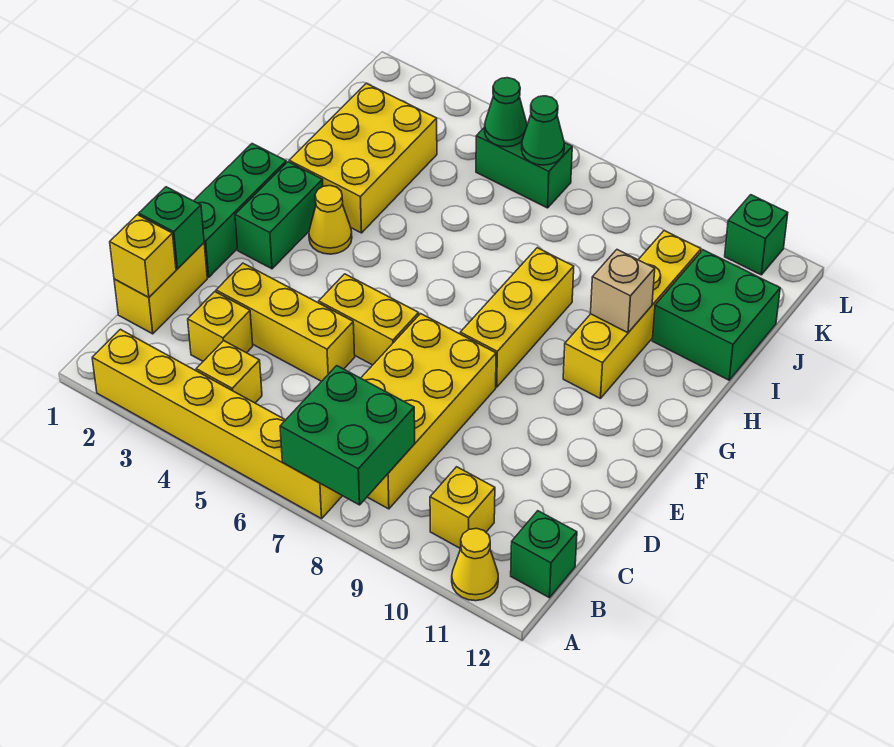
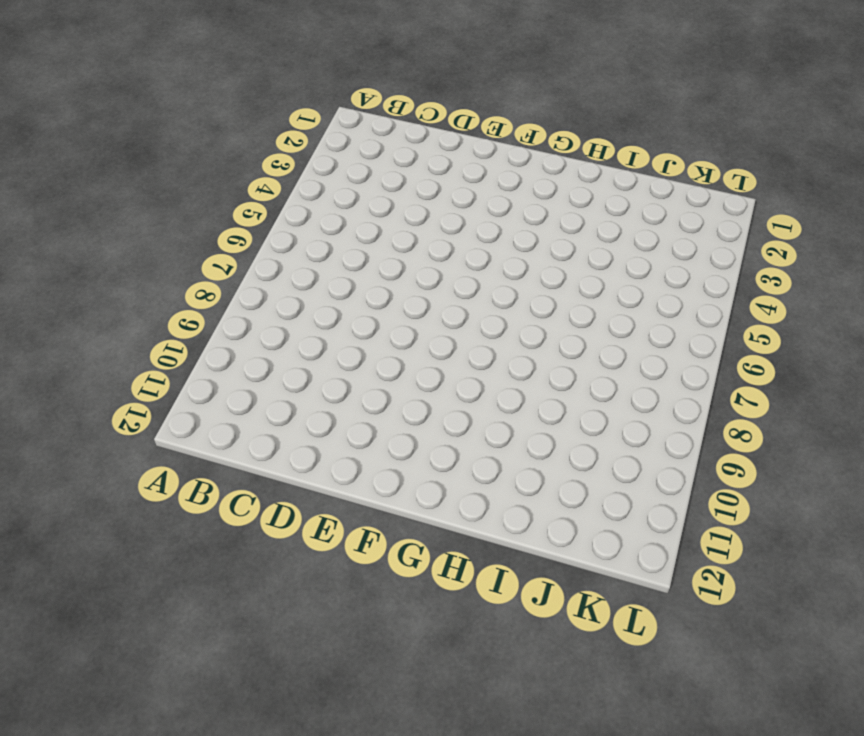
none -> yellow 1x6 brick [92,329,342,519]
none -> yellow 1x1 cone [452,528,498,601]
none -> yellow 1x1 brick [196,341,262,403]

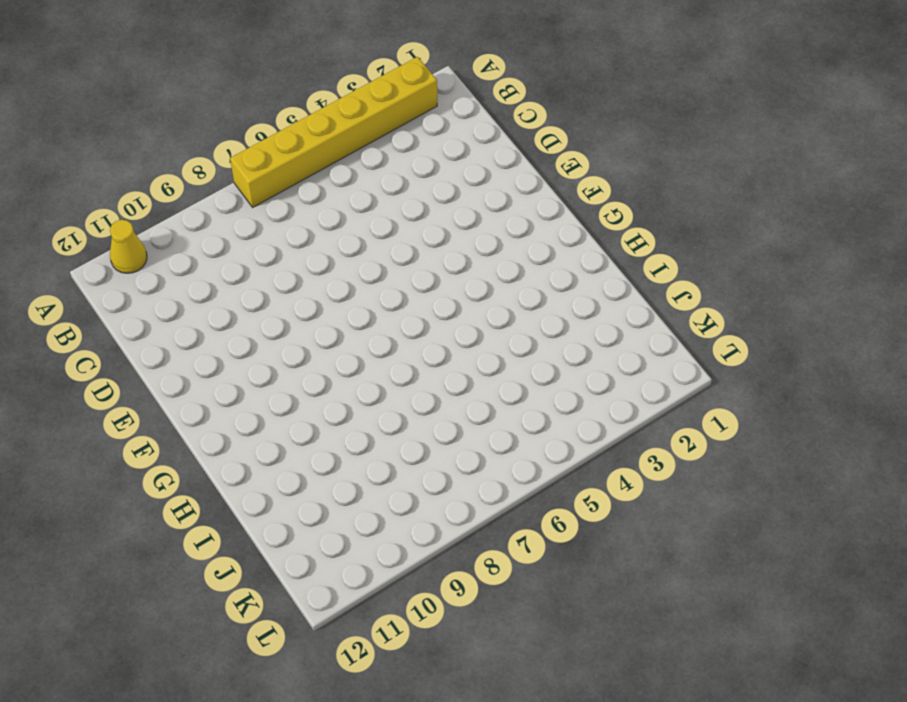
none -> yellow 1x1 brick [196,341,262,403]
none -> yellow 2x4 brick [361,314,496,509]
none -> yellow 1x1 brick [430,467,495,549]

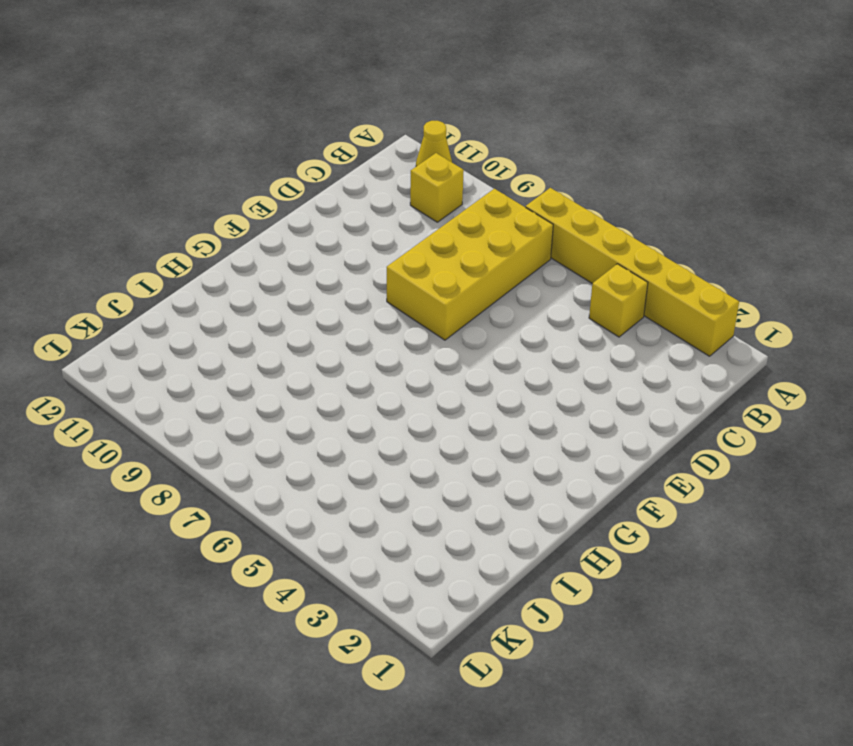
none -> green 1x1 brick [511,511,577,598]
none -> yellow 1x2 brick [114,243,207,334]
none -> yellow 1x1 brick [188,292,253,361]

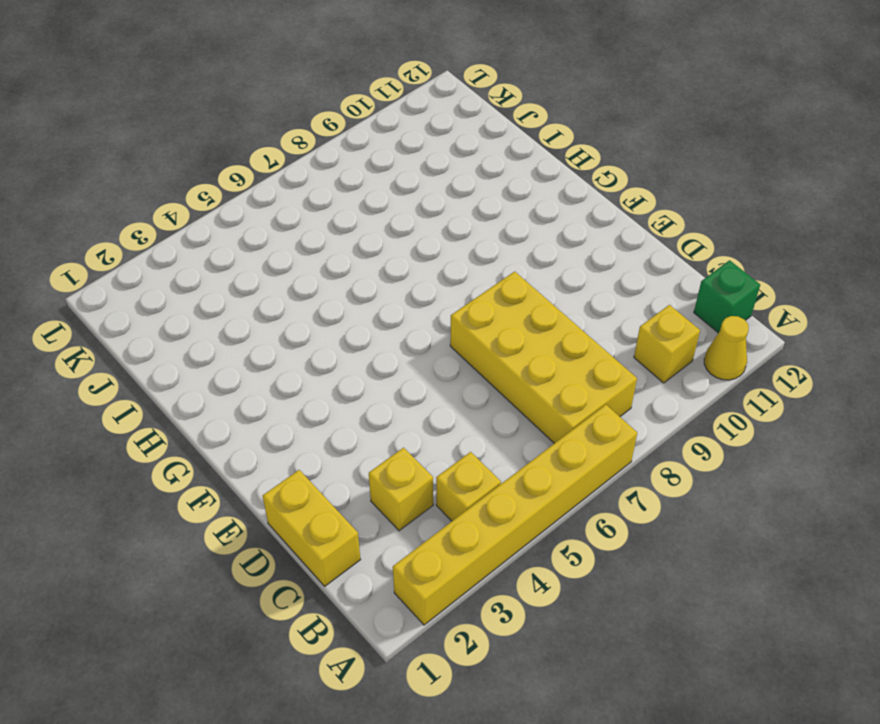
none -> yellow 1x3 brick [216,263,355,381]
none -> green 1x3 brick [194,144,286,277]
none -> yellow 1x2 brick [319,274,419,365]

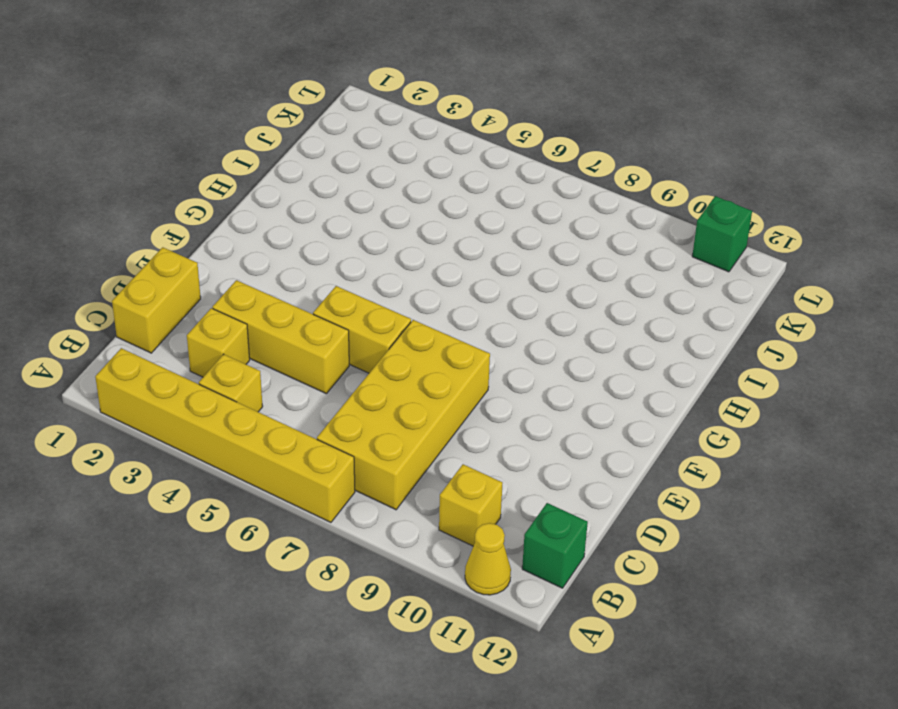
none -> green 1x3 brick [194,144,286,277]
none -> green 1x2 brick [235,162,323,269]
none -> yellow 1x3 brick [460,248,574,387]

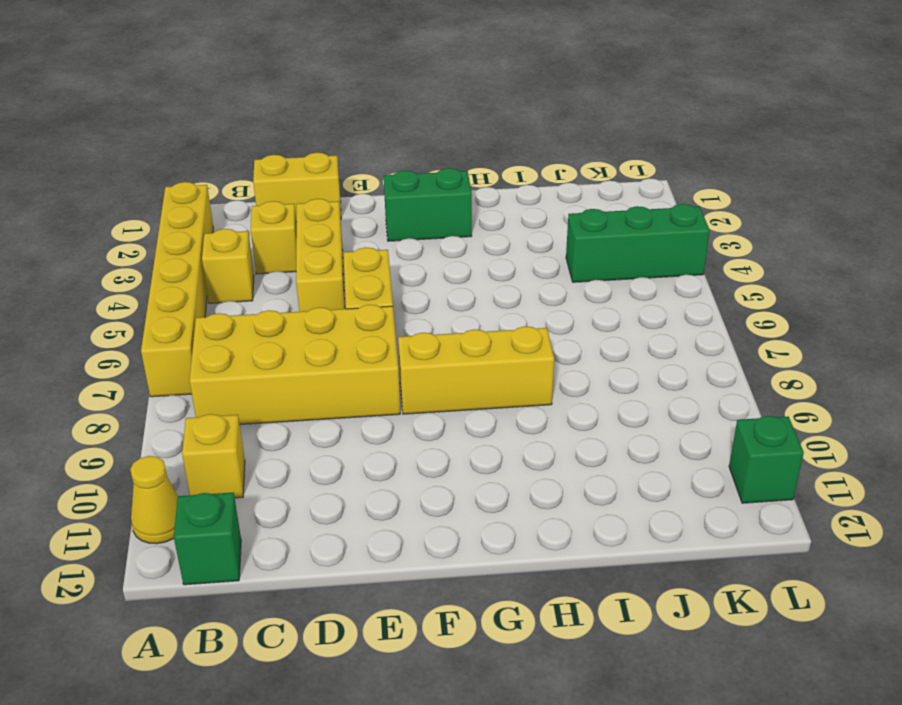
green 1x3 brick [566,204,710,282] -> green 1x3 brick moved to [194,144,286,277]
none -> yellow 1x1 cone [309,186,352,254]
none -> yellow 1x4 brick [563,231,701,399]
none -> yellow 2x3 brick [289,83,437,233]

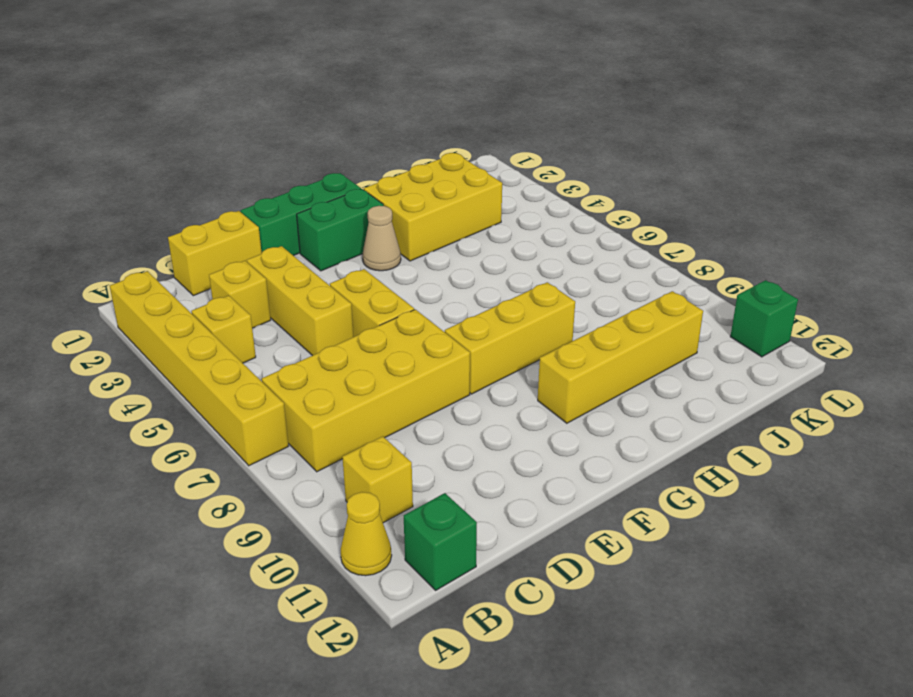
tan 1x1 cone [363,206,401,271] -> yellow 1x1 cone [309,186,352,254]
none -> green 2x2 brick [652,250,780,380]
none -> green 1x2 brick [476,127,572,208]
none -> green 2x2 brick [280,366,415,505]

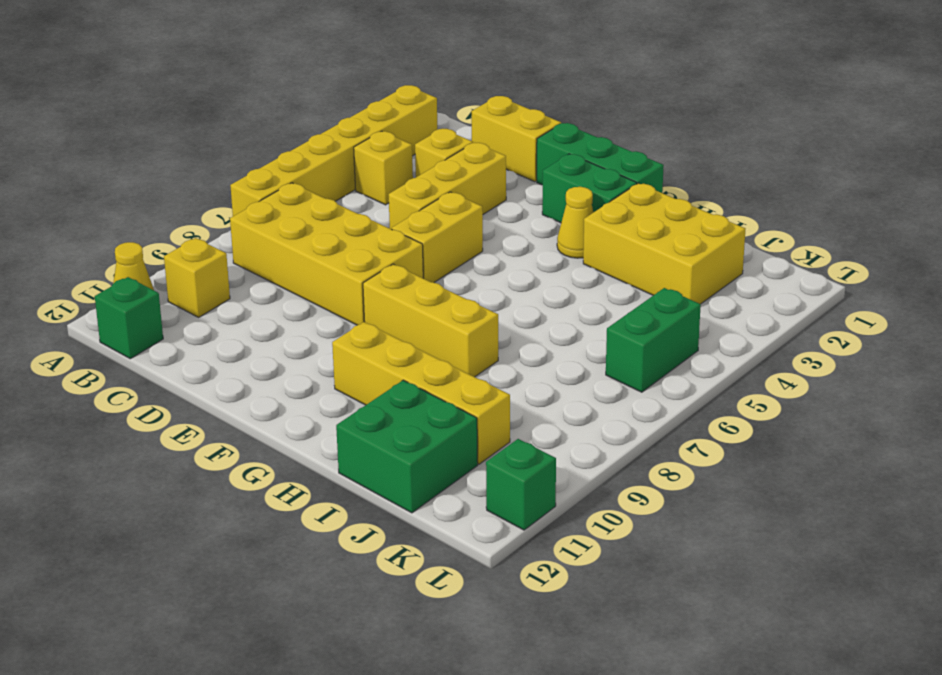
none -> green 2x2 brick [280,366,415,505]
none -> yellow 1x1 brick [110,215,176,298]
none -> green 1x1 brick [139,187,204,269]

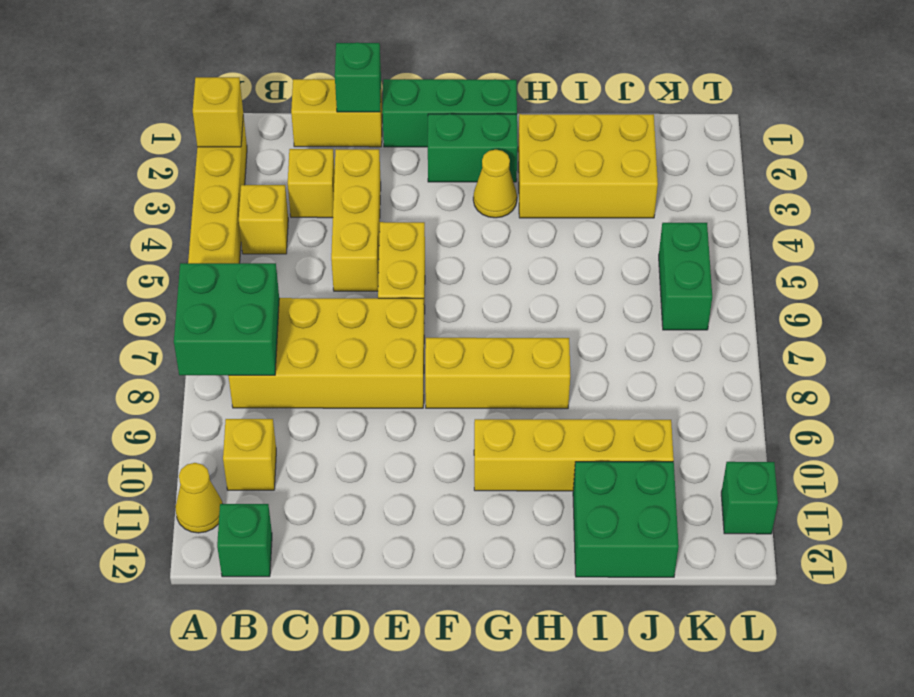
yellow 1x1 brick [193,77,243,147] -> yellow 1x1 brick moved to [110,215,176,298]
none -> tan 1x1 brick [591,250,655,333]
none -> green 1x1 cone [485,78,527,147]
none -> green 1x1 cone [522,96,564,165]

